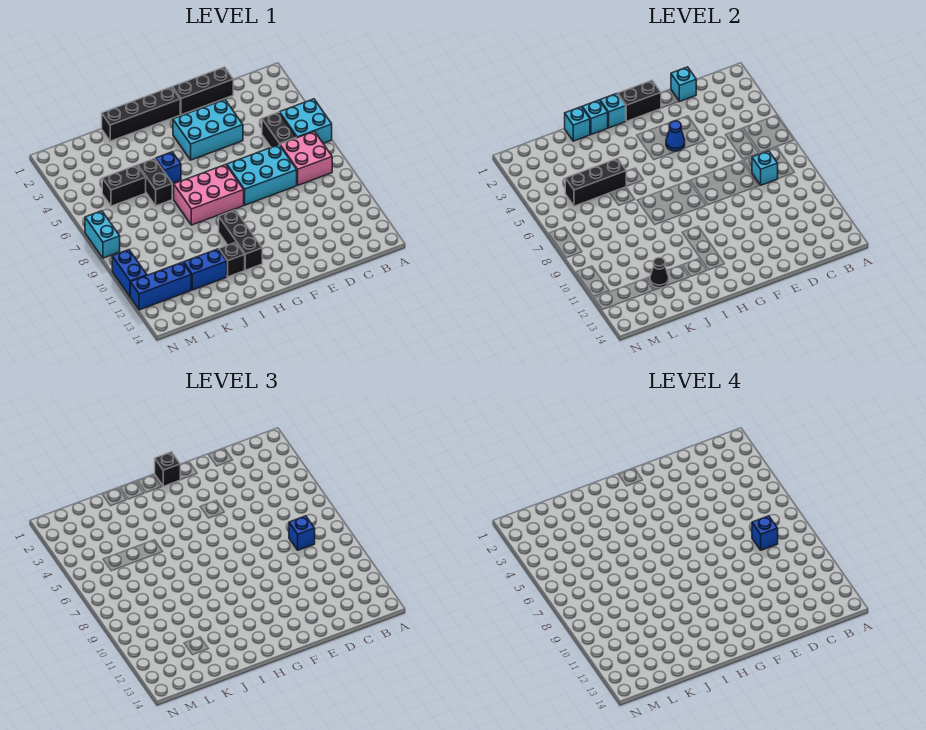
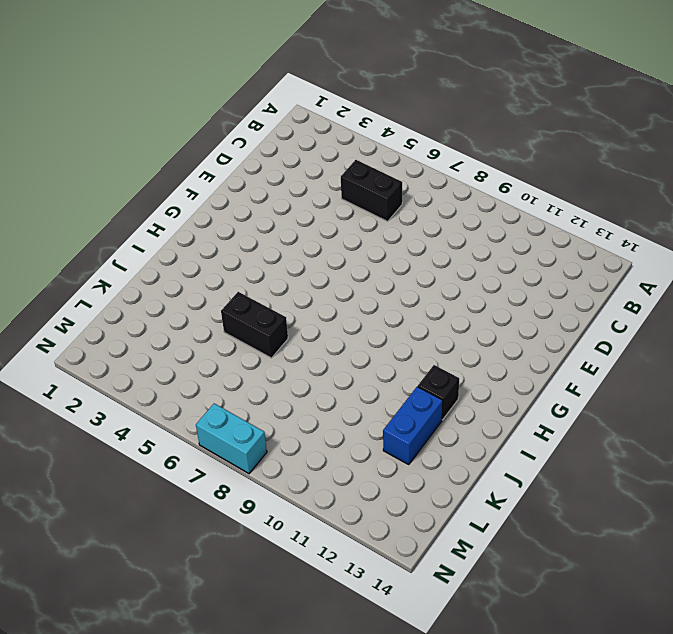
none -> cyan 2x2 brick [280,99,332,143]
none -> pink 2x2 brick [280,131,332,185]
none -> black 1x3 brick [172,67,233,115]

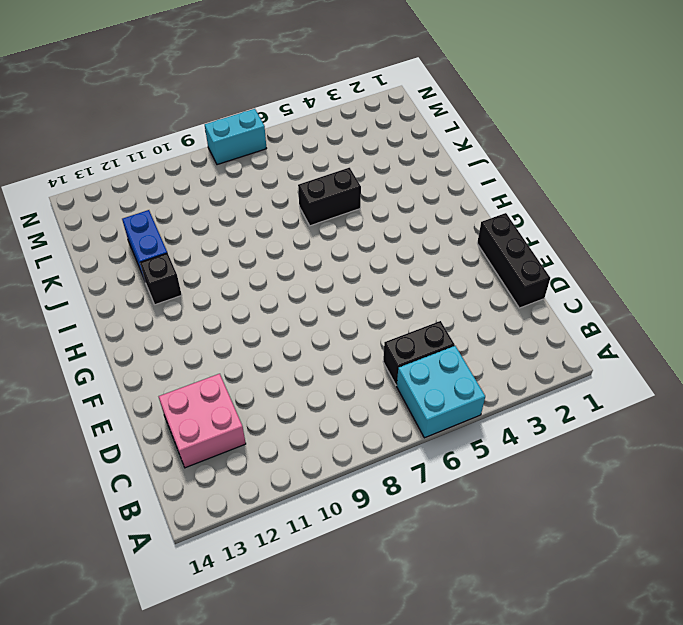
pink 2x2 brick [159,374,246,468] -> pink 2x2 brick moved to [280,131,332,185]
none -> cyan 2x3 brick [226,145,297,205]
none -> cyan 2x3 brick [173,100,243,160]
none -> black 1x4 brick [102,87,180,141]

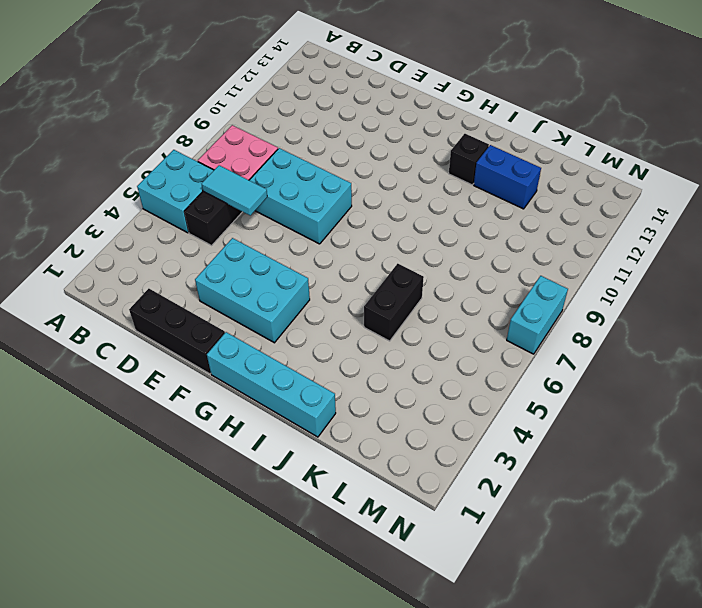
cyan 1x2 tile [202,165,267,215] -> none
cyan 1x4 brick [207,332,336,437] -> black 1x4 brick [102,87,180,141]
none -> pink 2x3 brick [174,165,244,225]
none -> black 1x3 brick [219,210,262,270]
none -> blue 1x1 brick [156,152,181,183]

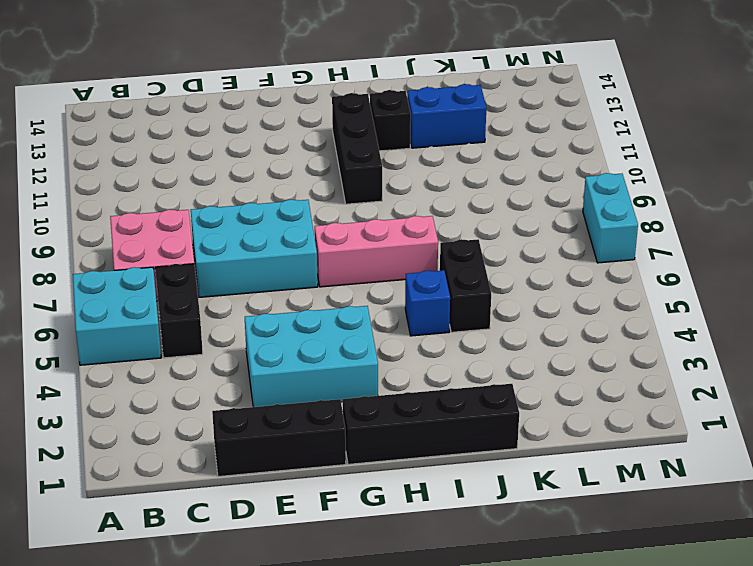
pink 1x3 brick [315,216,438,287] -> pink 2x3 brick [174,165,244,225]
none -> black 1x2 brick [102,165,146,206]
none -> blue 1x3 brick [130,262,191,310]
none -> blue 1x2 brick [112,250,147,296]

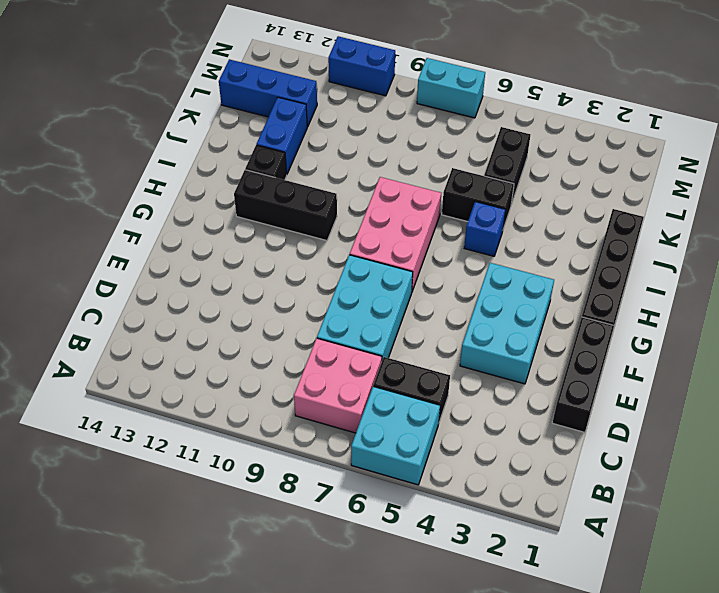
blue 1x3 brick [219,59,317,127] -> blue 1x3 brick turned to [130,262,191,310]
none -> cyan 1x1 brick [752,151,778,185]
none -> cyan 1x1 brick [671,67,696,102]
none -> black 1x2 brick [618,80,661,121]

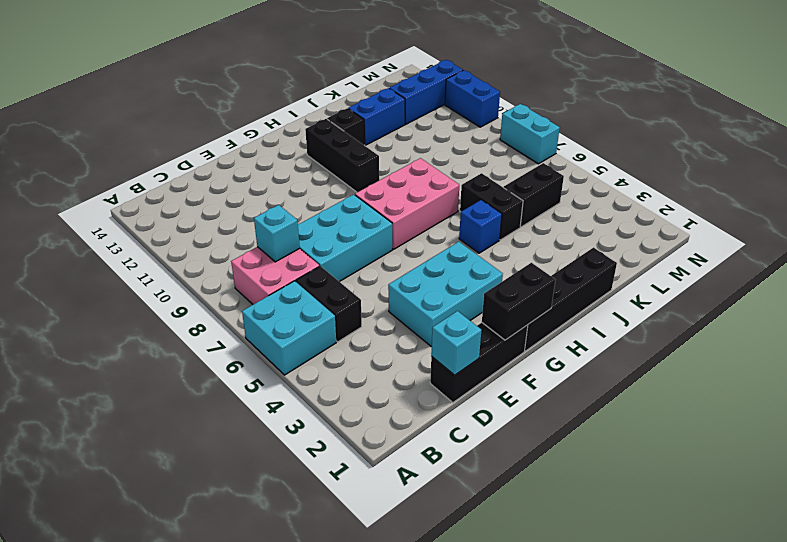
none -> blue 1x1 cone [666,121,685,151]
none -> cyan 1x1 brick [600,94,626,128]
none -> cyan 1x1 brick [582,100,608,135]

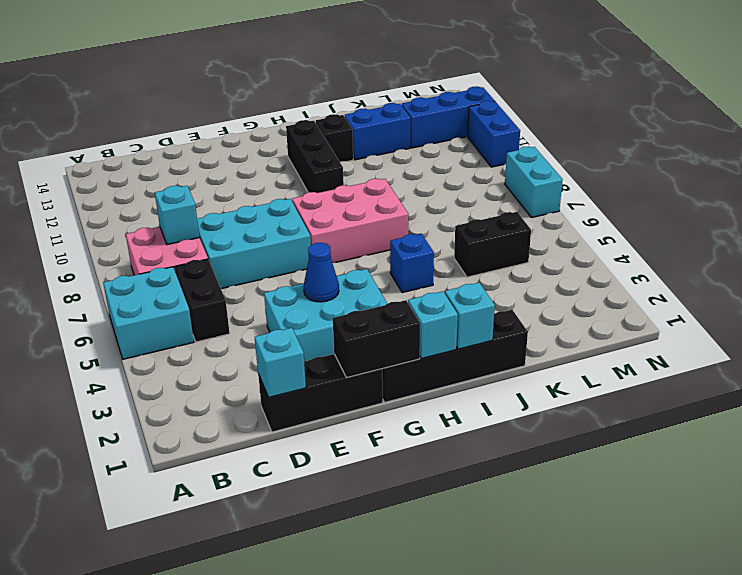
none -> black 1x2 brick [138,158,172,206]
none -> cyan 1x1 brick [565,107,590,141]
none -> black 1x3 brick [565,158,626,206]

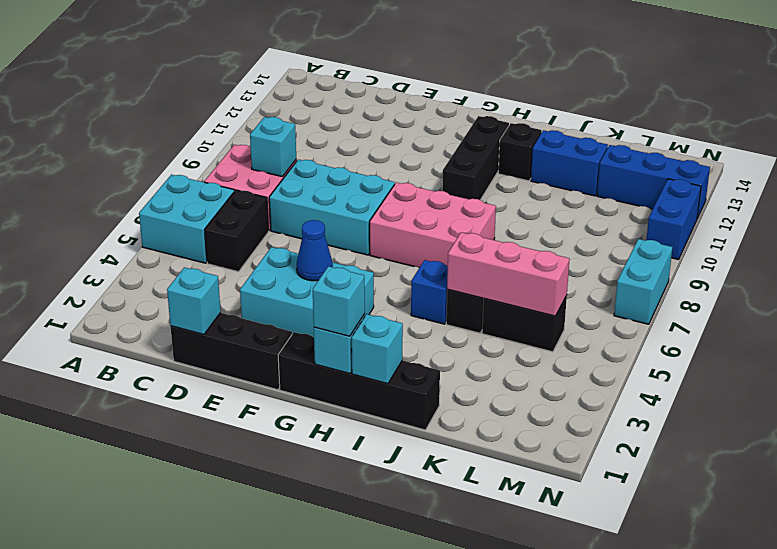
cyan 1x1 brick [313,266,365,336] -> cyan 1x1 brick moved to [565,107,590,141]
pink 1x3 brick [447,232,569,316] -> black 1x3 brick [565,158,626,206]
none -> black 1x2 brick [618,80,661,121]
none -> black 1x1 cone [650,258,669,288]
none -> blue 1x1 brick [289,516,315,550]

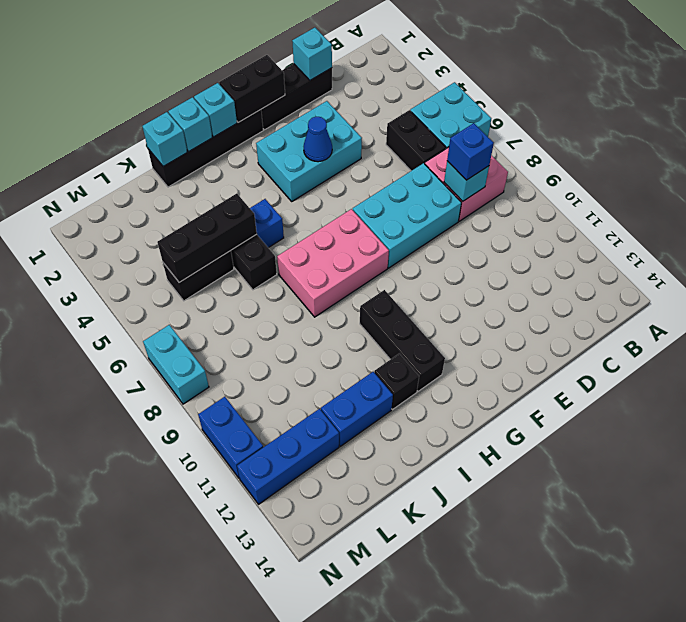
none -> black 1x1 cone [650,258,669,288]
none -> black 1x1 brick [155,452,180,486]
none -> blue 1x1 brick [752,516,778,550]

